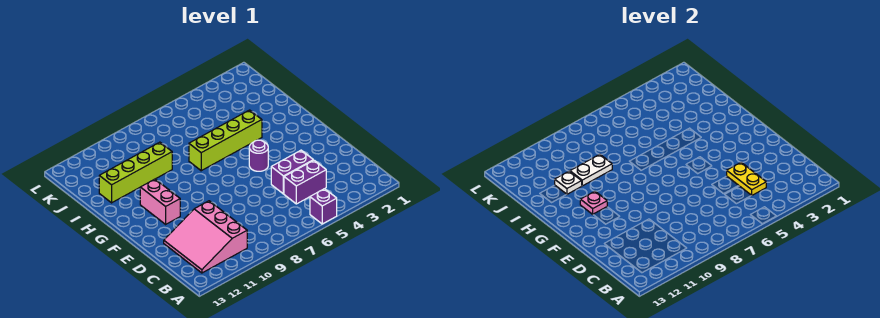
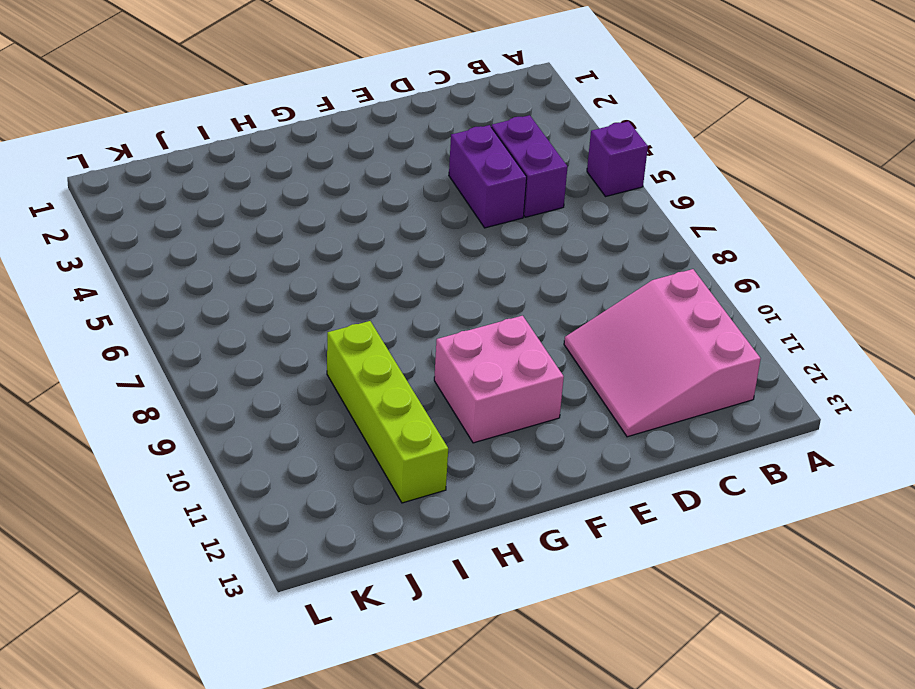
pink 3x3 slope [564,269,761,437] -> pink 3x3 slope turned to [164,201,247,273]
pink 2x2 brick [434,316,564,443] -> pink 1x2 brick [140,179,180,224]
none -> purple 1x1 round brick [249,140,268,171]
none -> lime 1x4 brick [189,110,262,171]
none -> yellow 1x2 plate [727,162,766,195]

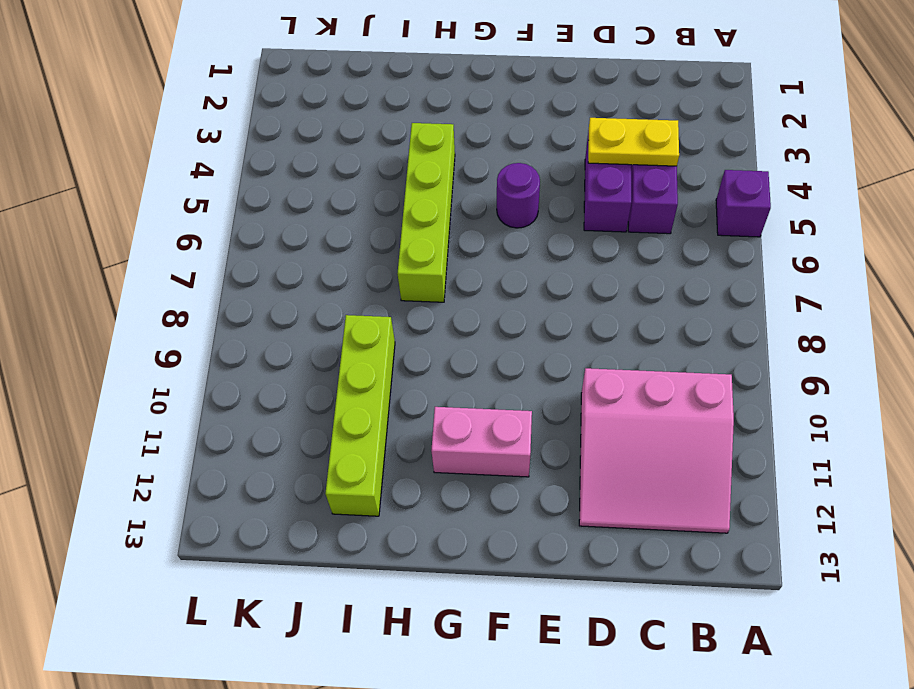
none -> pink 1x1 plate [580,191,607,214]
none -> white 1x2 plate [570,154,612,186]
none -> white 1x1 plate [555,171,582,194]

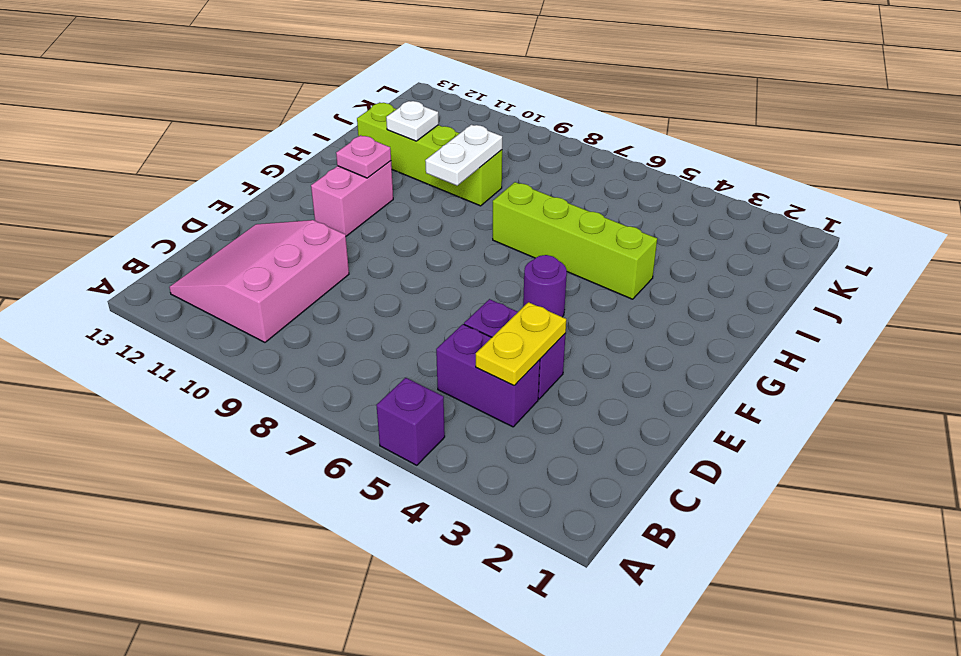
white 1x2 plate [425,125,502,186] -> white 1x2 plate turned to [570,154,612,186]

